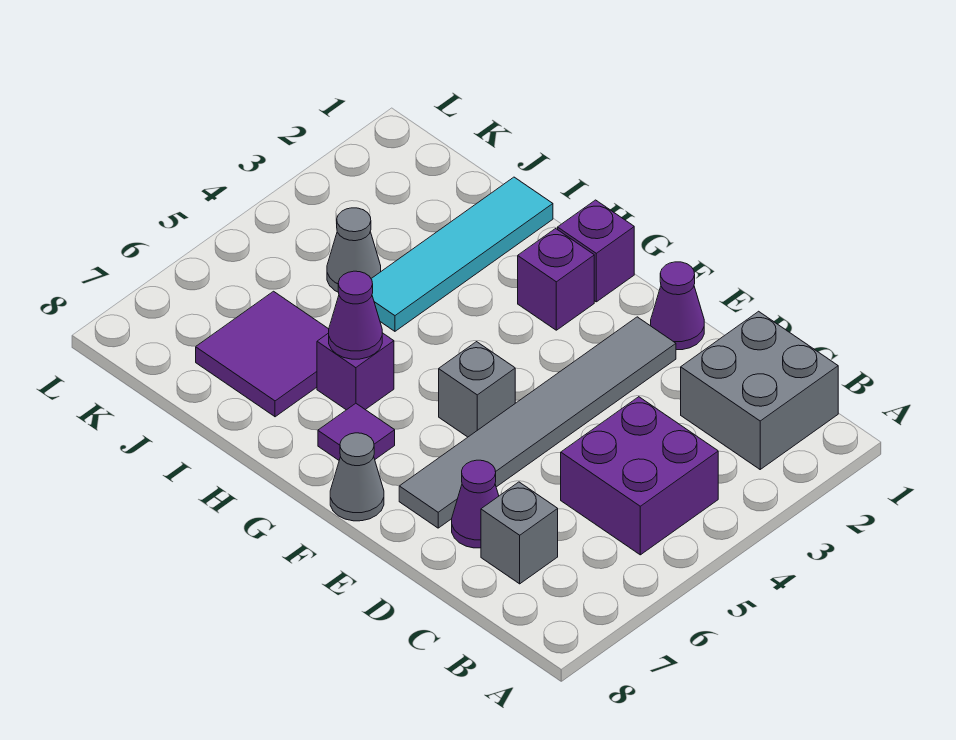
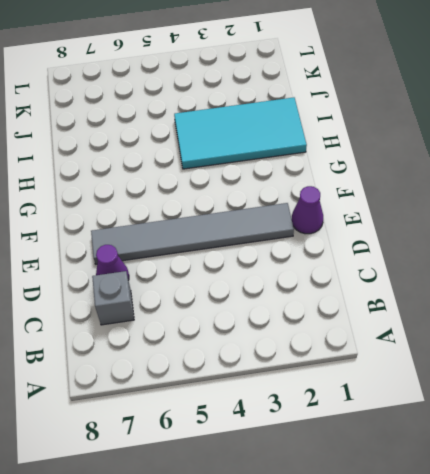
cyan 2x4 tile [174,97,307,169] -> cyan 1x4 tile [371,177,553,331]
none -> grey 2x2 brick [681,311,838,469]
none -> purple 2x2 brick [561,397,718,555]
none -> grey 1x1 brick [439,342,515,437]

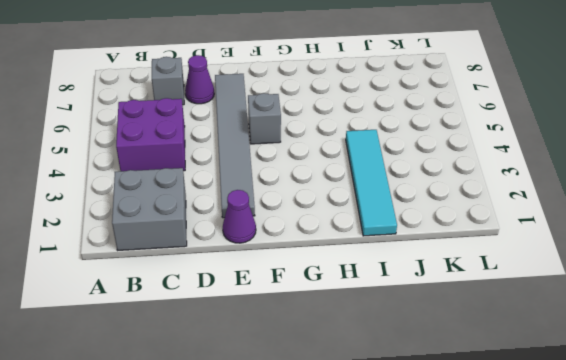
none -> grey 1x1 cone [330,433,384,521]
none -> purple 1x1 brick [558,200,634,302]
none -> purple 1x1 brick [518,229,594,330]

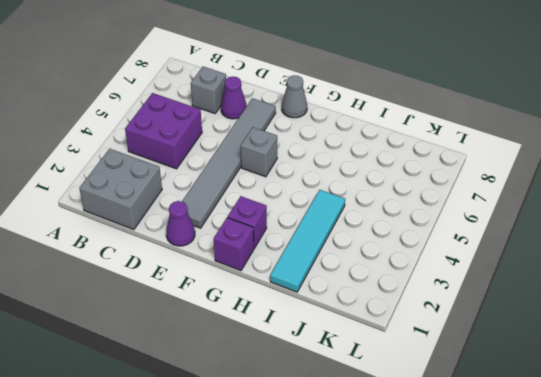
none -> purple 1x1 tile [318,403,395,460]
none -> purple 1x1 brick [317,333,394,410]
none -> purple 2x2 tile [196,291,329,417]

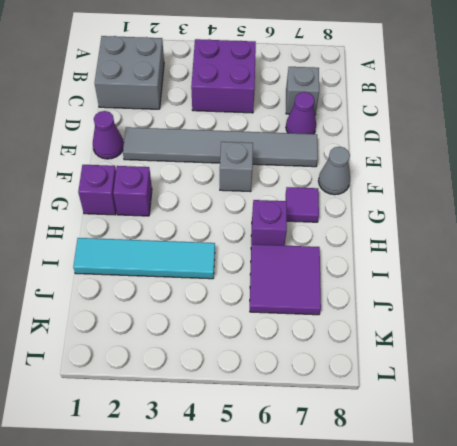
none -> grey 1x1 cone [327,208,381,292]
none -> purple 1x1 cone [329,271,382,359]

